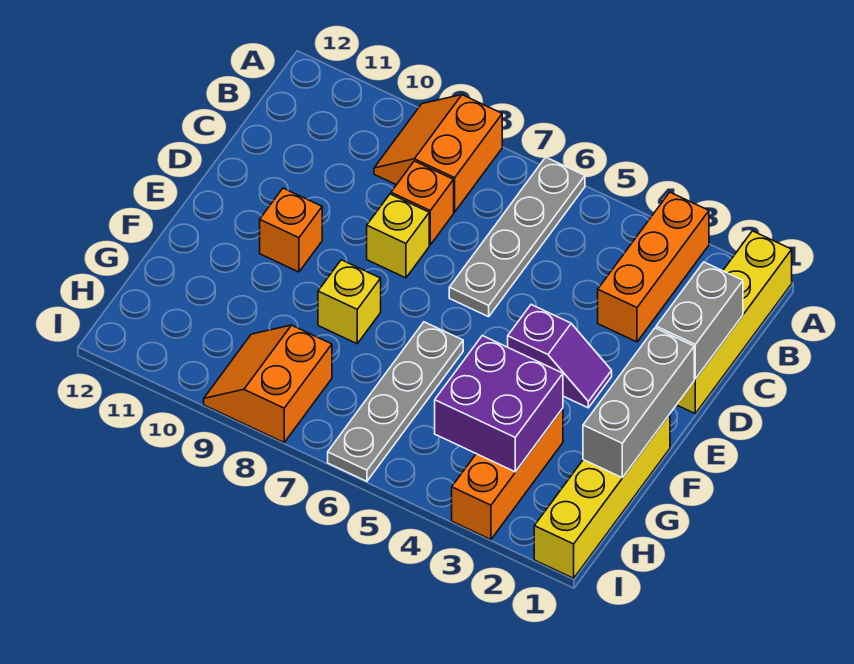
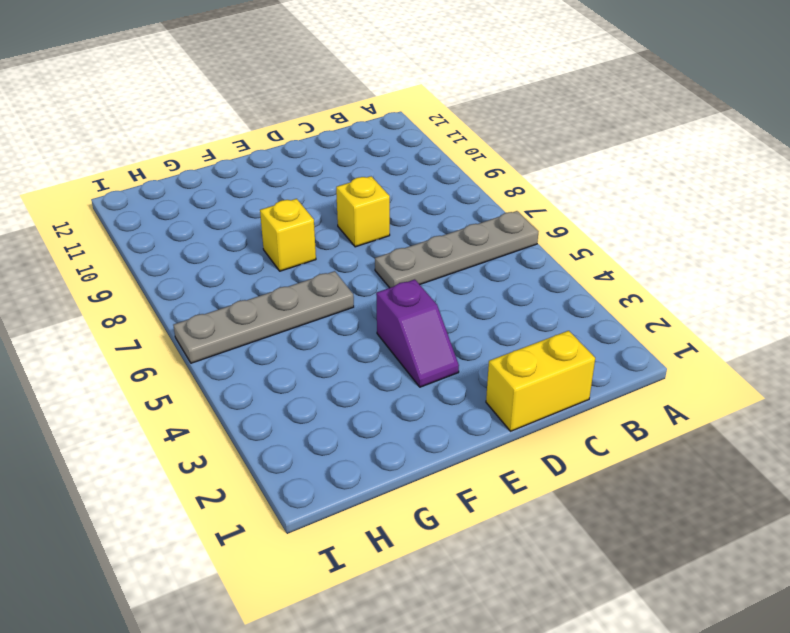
yellow 1x2 brick [486,331,595,431] -> yellow 1x4 brick [677,231,792,414]
none -> orange 1x3 brick [598,192,709,342]
none -> orange 2x2 slope [374,95,502,212]
none -> orange 1x1 brick [391,161,454,245]

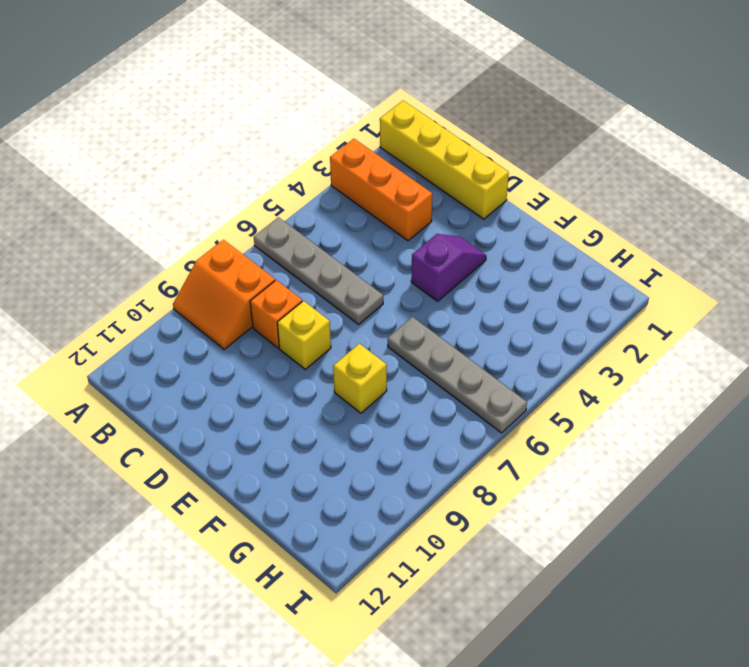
none -> orange 1x1 brick [260,188,322,272]
none -> yellow 1x4 brick [534,414,670,578]
none -> orange 1x3 brick [452,408,563,540]

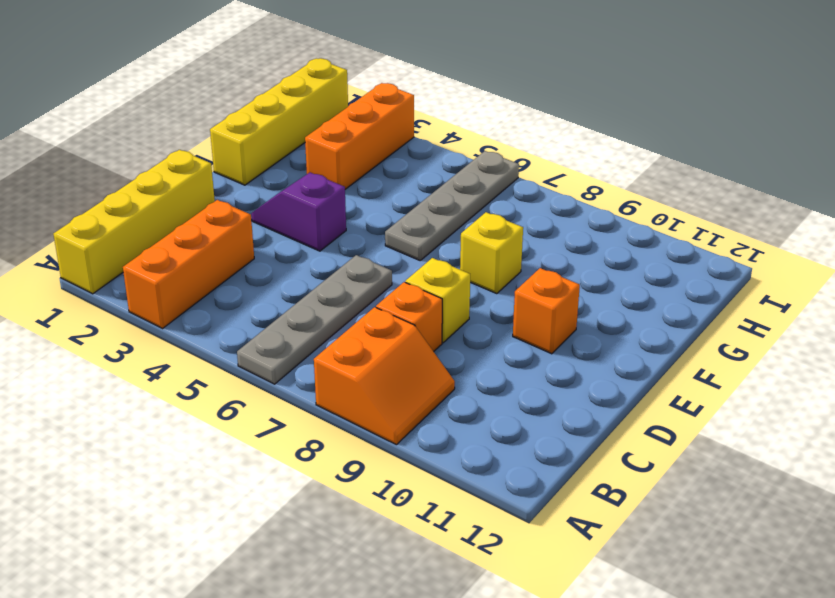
none -> orange 2x2 slope [204,325,332,442]
none -> grey 1x2 brick [656,262,743,379]
none -> grey 1x3 brick [583,328,694,478]

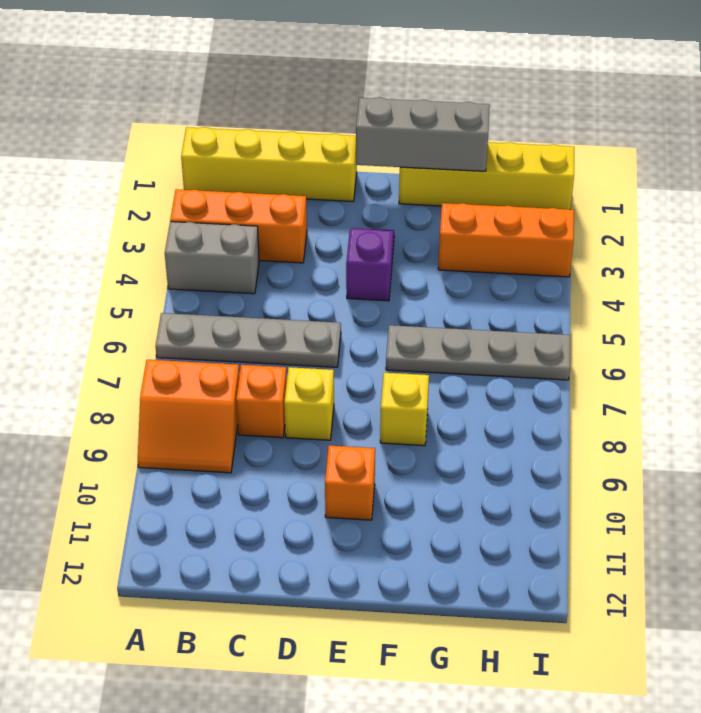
grey 1x2 brick [165,222,259,294] -> grey 1x2 brick moved to [656,262,743,379]
none -> orange 2x2 slope [204,325,332,442]
none -> purple 2x2 brick [435,336,563,472]

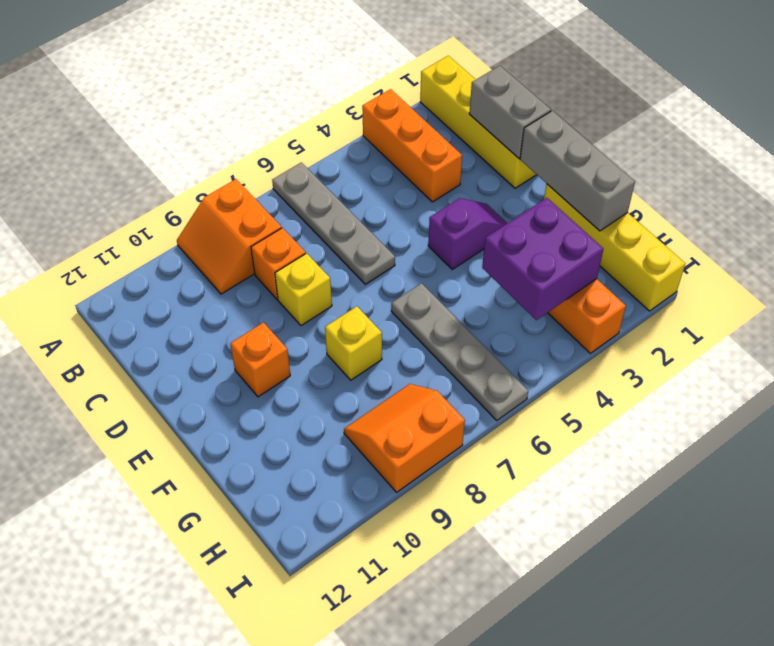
orange 2x2 slope [344,384,465,492] -> orange 2x2 slope turned to [204,325,332,442]

